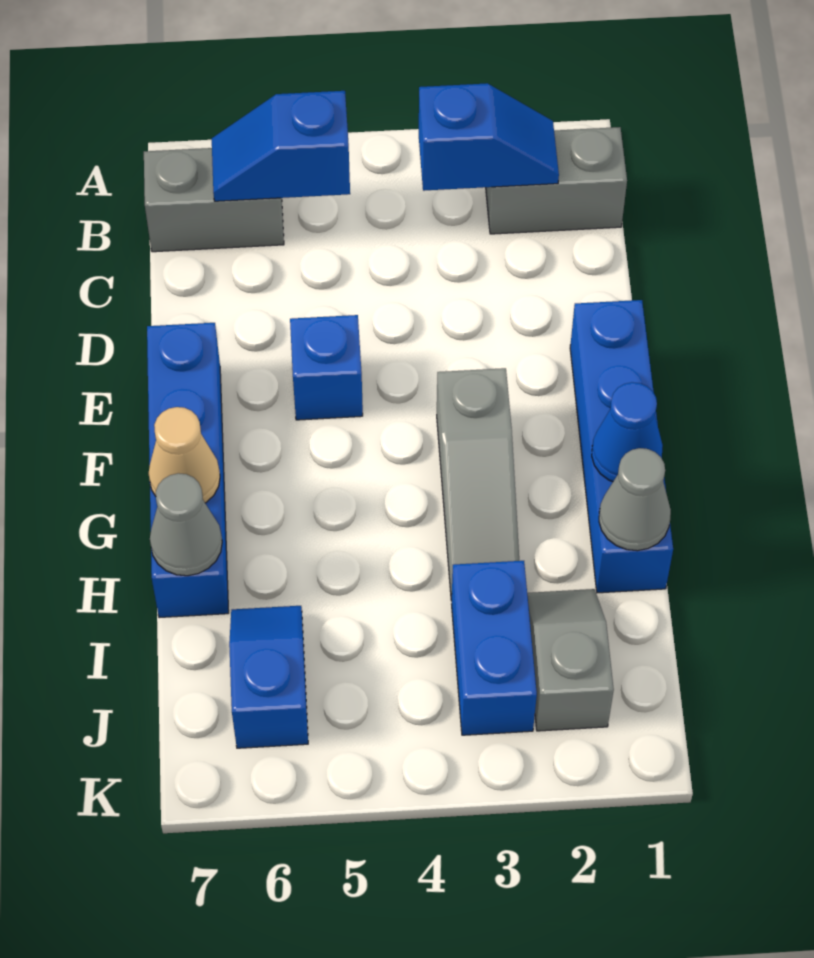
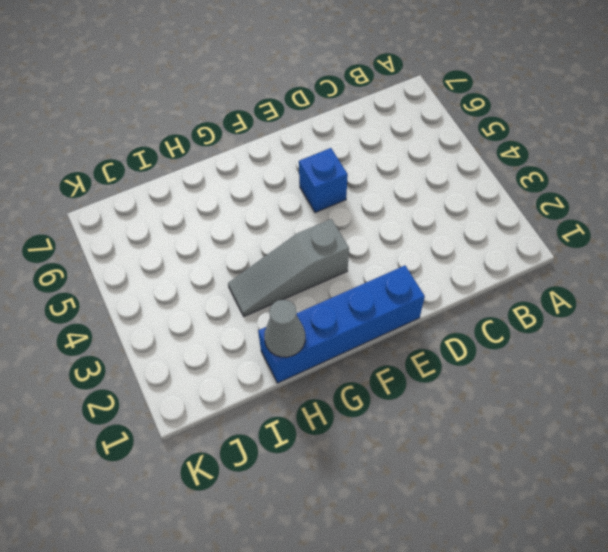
none -> grey 1x2 brick [486,127,627,234]
none -> grey 1x2 brick [144,148,284,252]
none -> blue 1x4 brick [147,323,229,618]

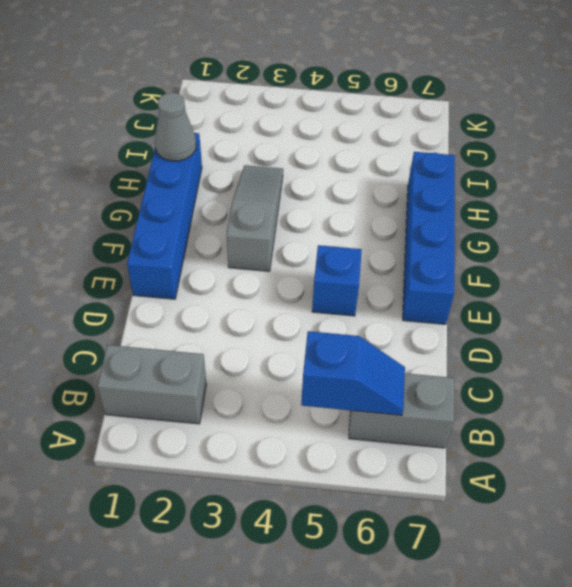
none -> grey 1x2 slope [527,589,614,731]
none -> blue 1x2 brick [452,561,537,735]
none -> blue 1x2 slope [229,606,308,748]

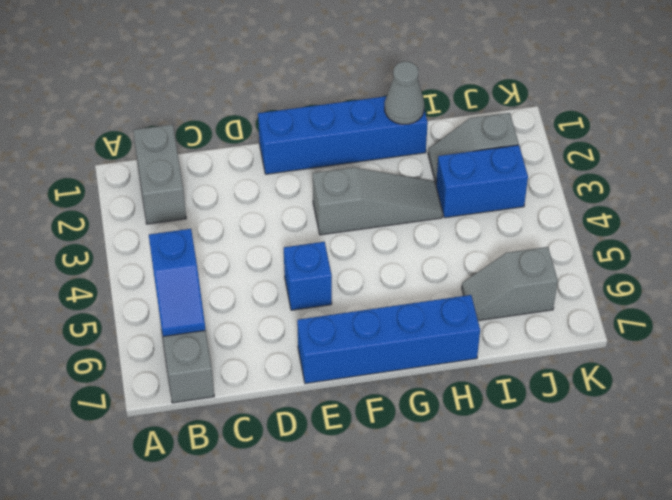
grey 1x2 slope [462,247,558,321] -> blue 1x2 slope [229,606,308,748]
none -> blue 1x2 slope [419,83,559,191]
none -> blue 1x1 cone [592,382,663,482]
none -> tan 1x1 cone [148,407,220,503]

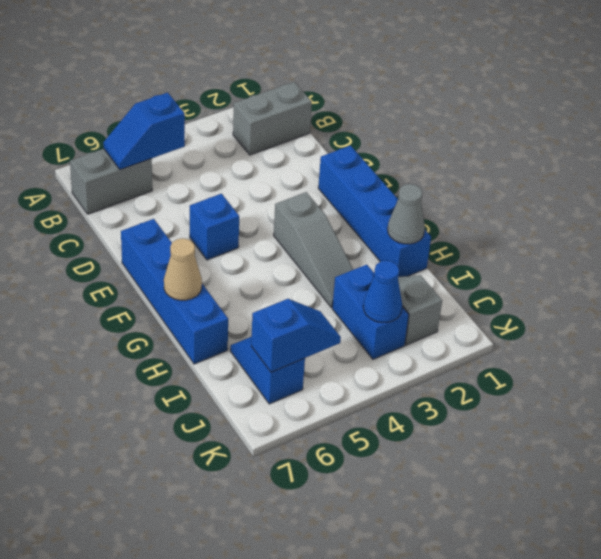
blue 1x1 cone [363,261,402,323] -> blue 1x1 cone moved to [592,382,663,482]
blue 1x2 slope [251,299,341,372] -> blue 1x2 slope moved to [419,83,559,191]
none -> grey 1x1 cone [150,473,222,576]

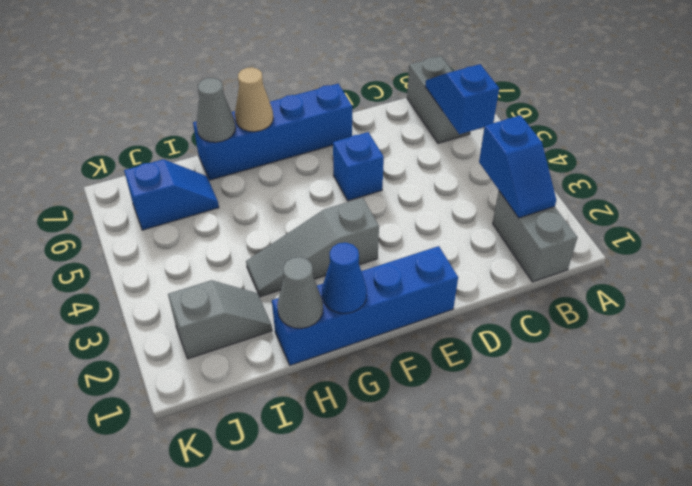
none -> blue 1x2 brick [452,561,537,735]

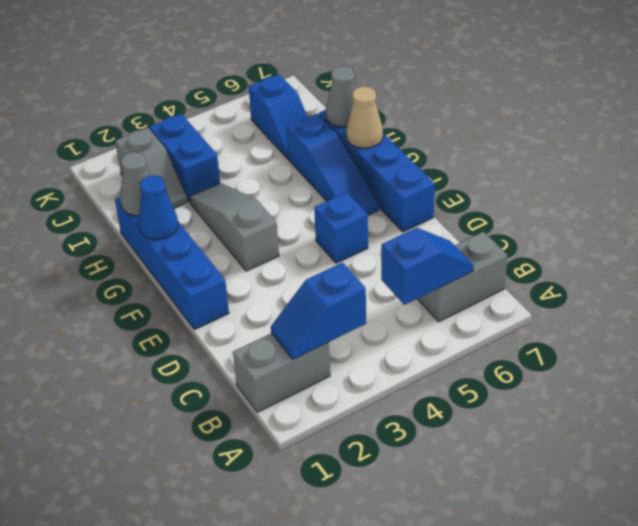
blue 1x3 slope [287,113,379,215] -> none

